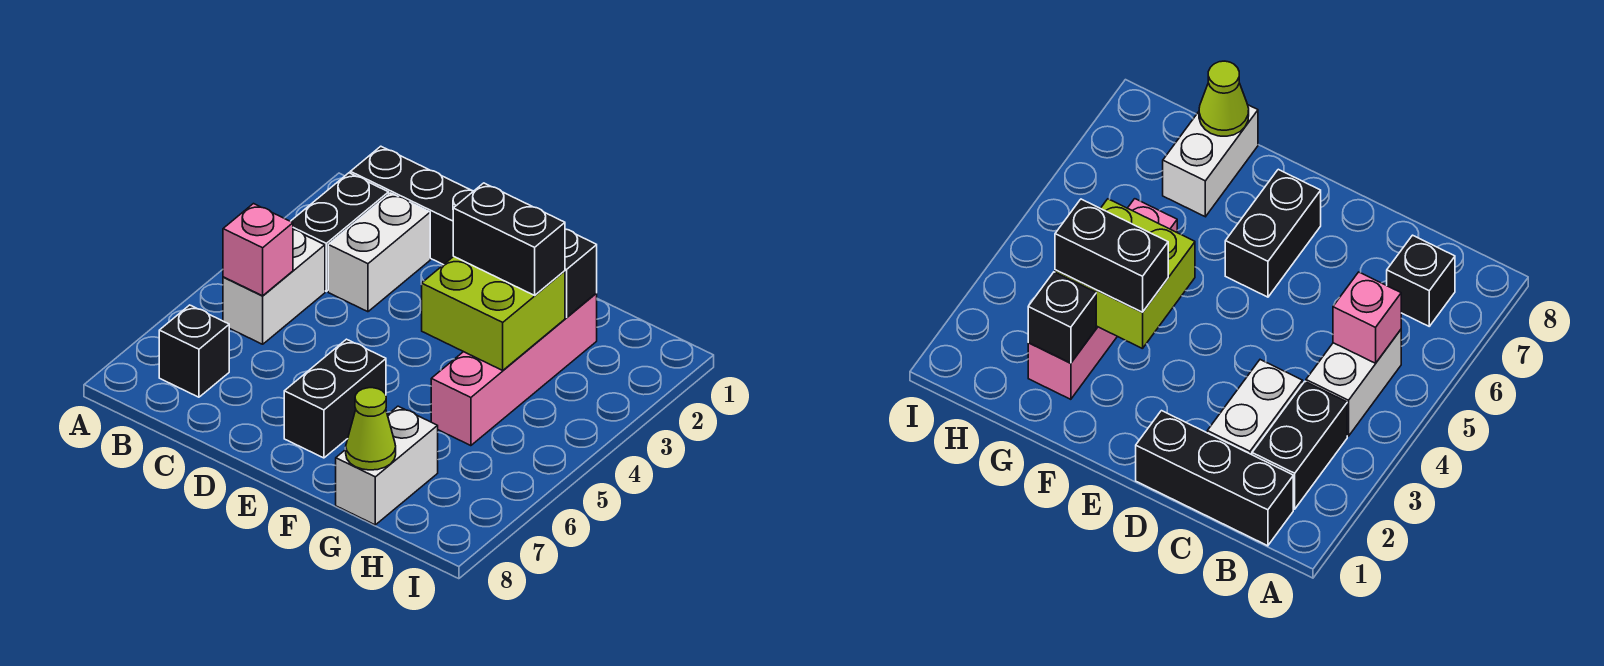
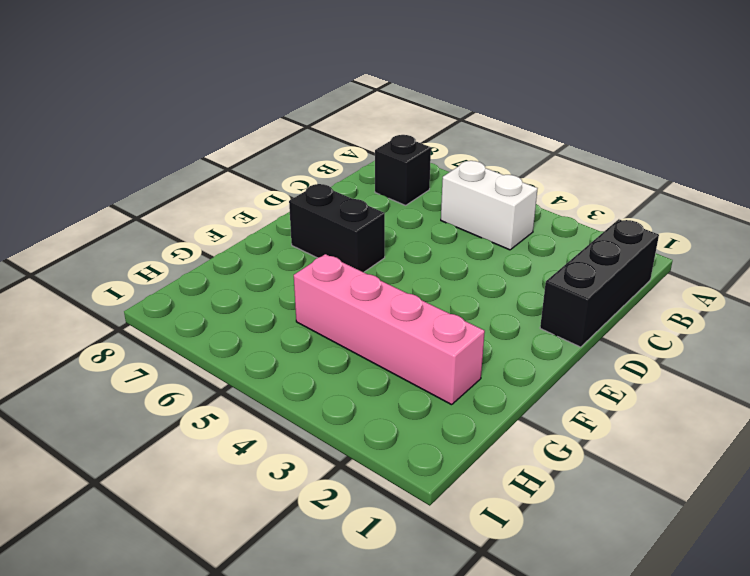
none -> black 1x2 brick [291,173,389,291]
none -> white 1x2 brick [328,193,430,312]
none -> white 1x2 brick [336,406,438,525]

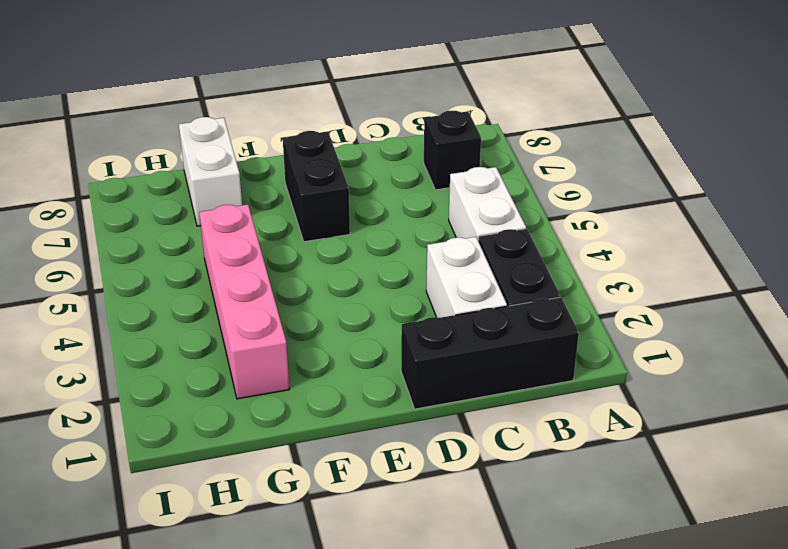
none -> pink 1x1 brick [223,204,293,296]
none -> lime 2x2 brick [422,256,565,370]
none -> black 1x1 brick [565,229,597,318]

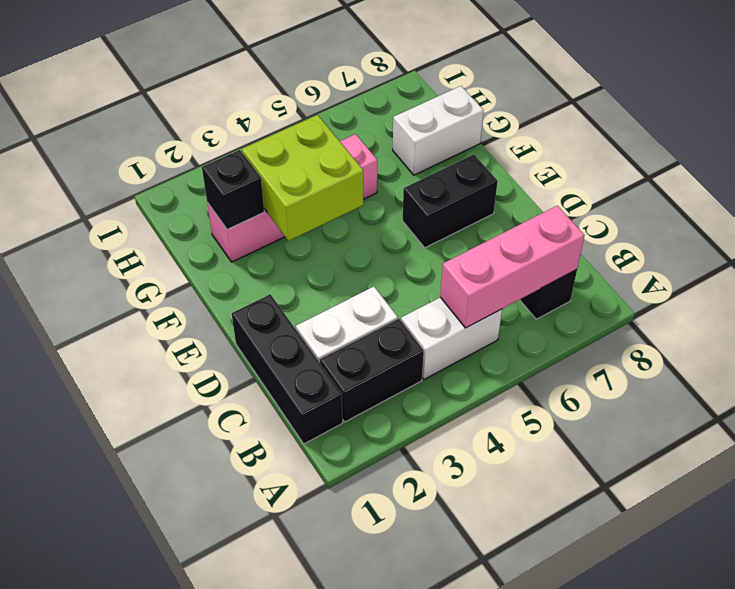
pink 1x3 brick [440,206,585,328] -> pink 1x1 brick [223,204,293,296]
none -> lime 1x1 cone [345,388,396,470]
none -> black 1x2 brick [453,183,565,295]

